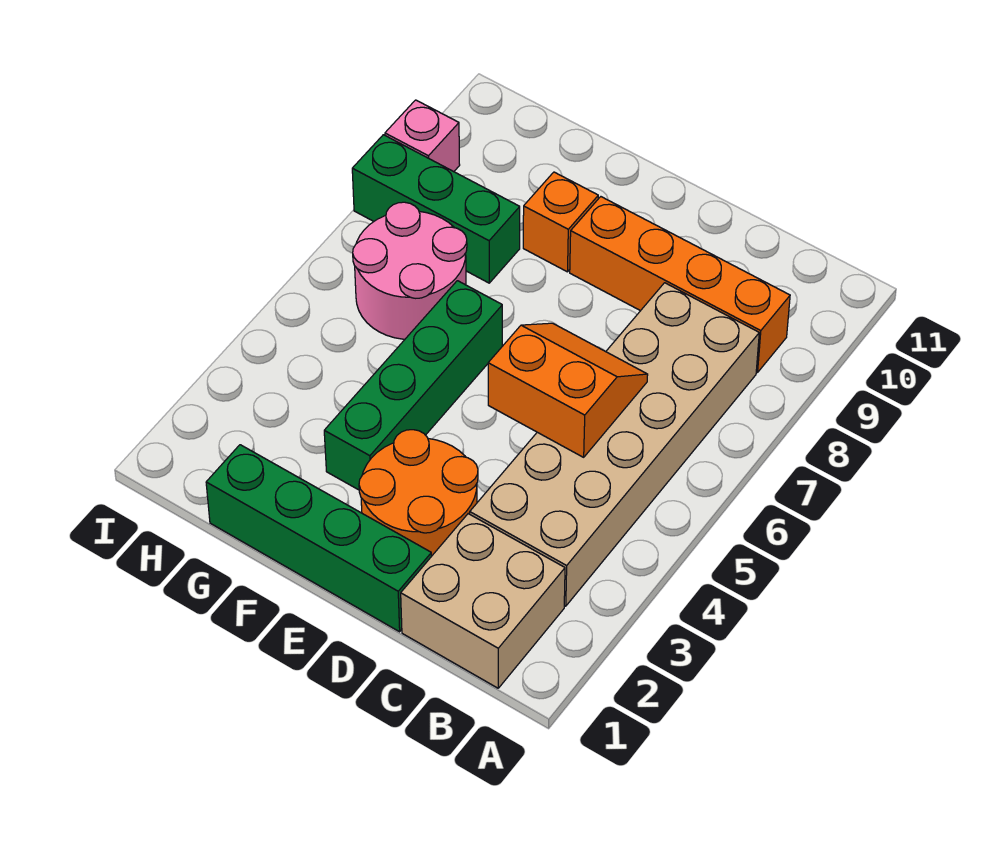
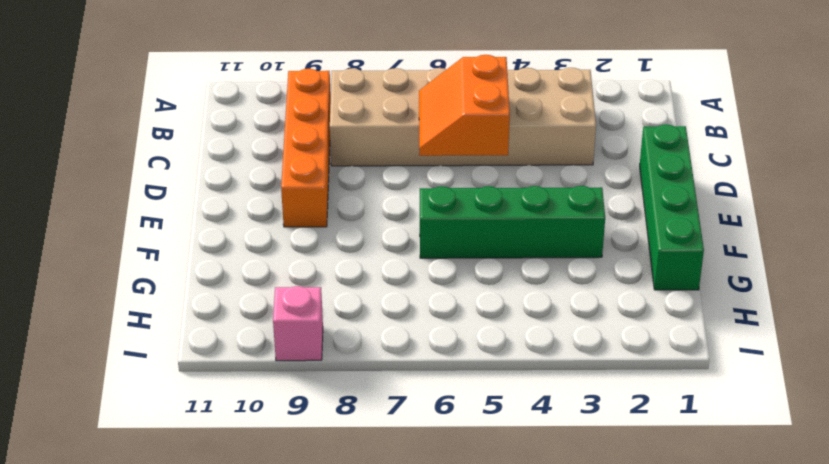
none -> tan 2x2 brick [401,514,565,688]
none -> orange 2x2 round brick [359,430,478,556]

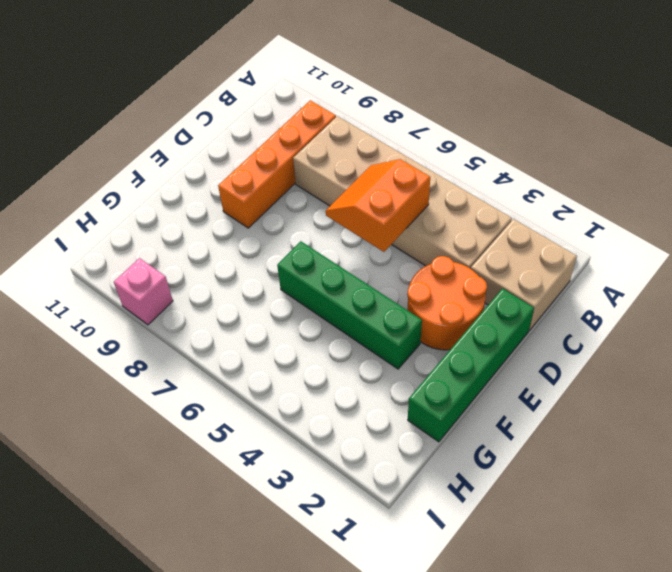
none -> orange 1x1 brick [523,172,598,272]
none -> pink 2x2 round brick [353,202,467,339]

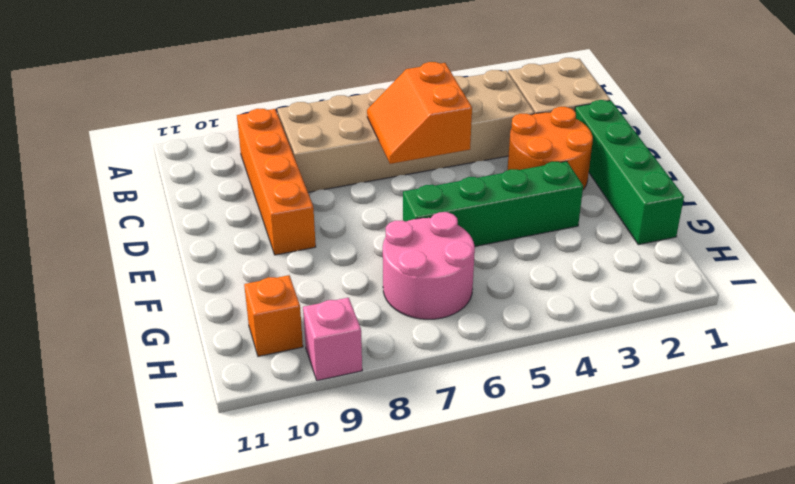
orange 1x1 brick [244,275,303,356] -> orange 1x1 brick moved to [523,172,598,272]
none -> green 1x3 brick [352,135,520,283]

